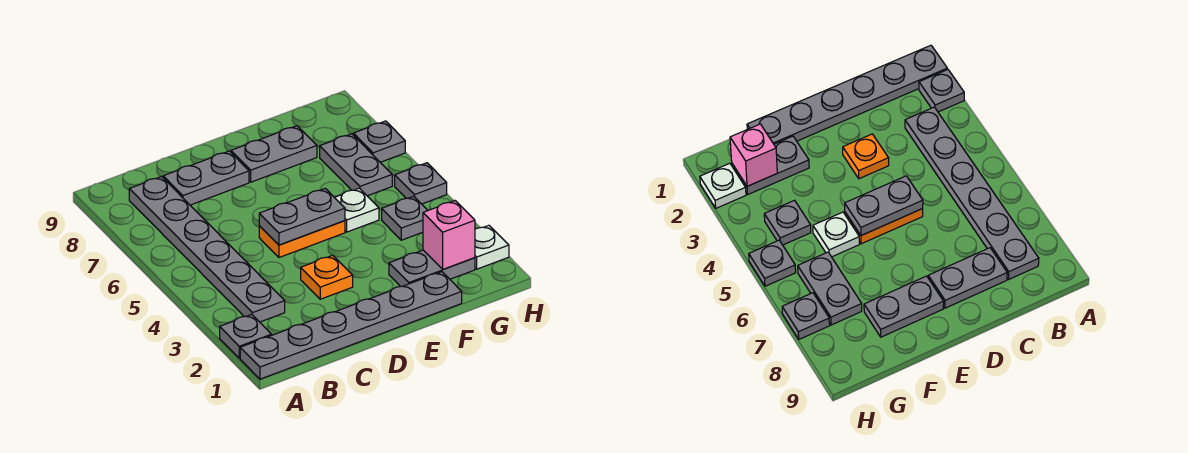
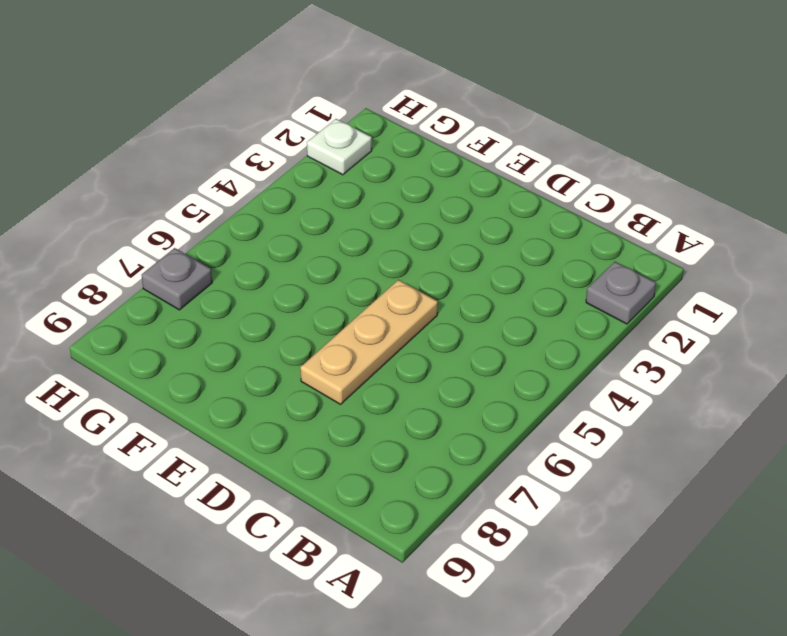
tan 1x3 plate [300,280,438,404] -> orange 1x2 plate [259,221,345,257]
none -> grey 1x6 plate [240,272,462,379]
none -> grey 1x6 plate [129,176,285,322]
none -> grey 1x2 plate [163,151,249,205]

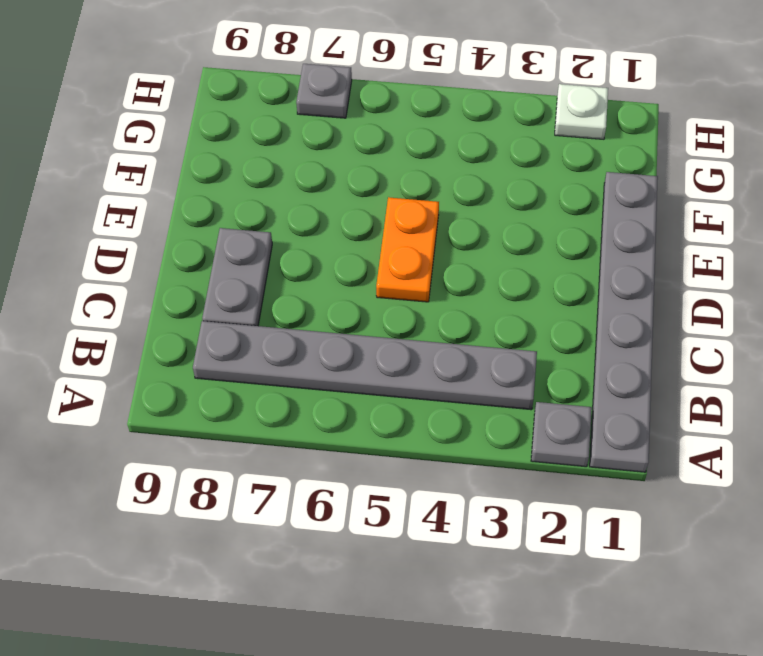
none -> orange 1x1 plate [301,255,353,299]
none -> grey 1x2 plate [231,126,317,182]
none -> grey 1x2 plate [389,250,475,287]

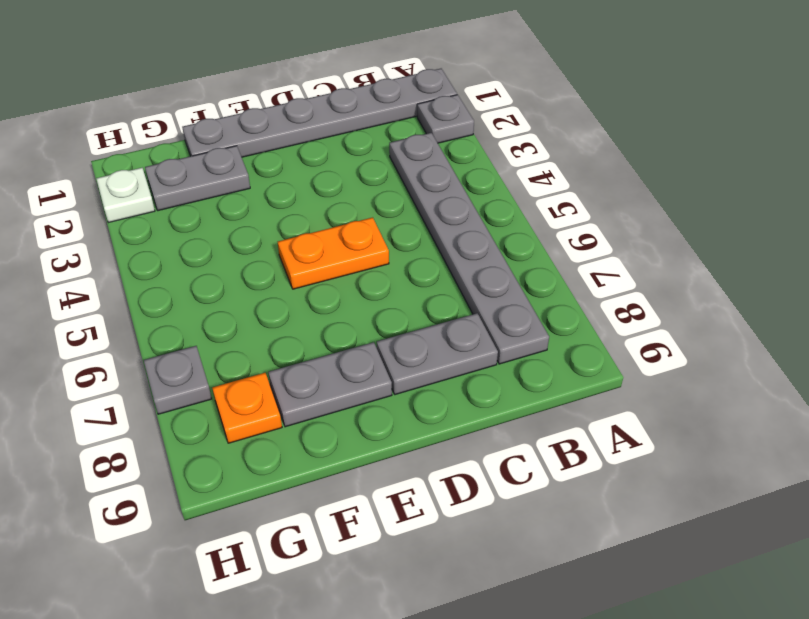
orange 1x1 plate [212,373,282,443] -> orange 1x1 plate moved to [301,255,353,299]
none -> white 1x1 plate [334,188,379,232]
none -> grey 1x1 plate [382,196,428,240]
none -> grey 1x2 plate [320,134,392,196]

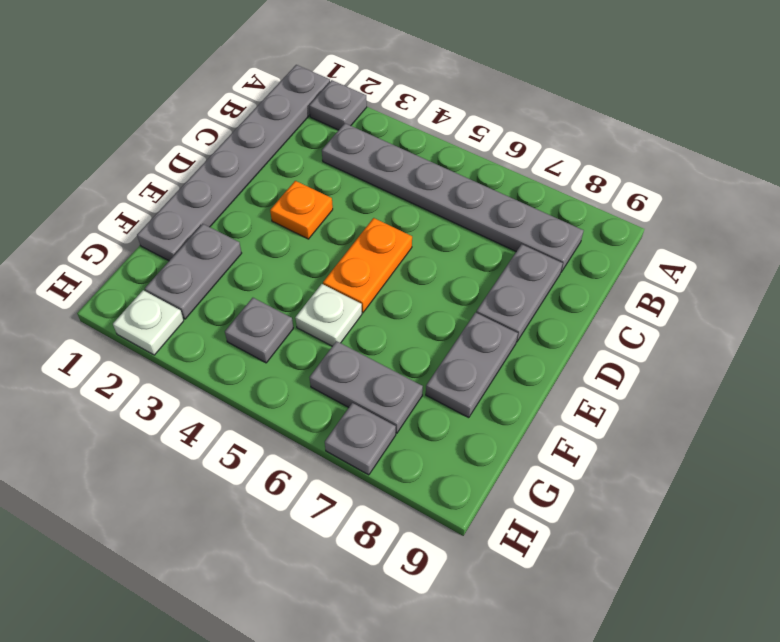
none -> grey 1x1 plate [395,163,447,204]
none -> grey 1x2 plate [259,188,345,245]
none -> pink 1x1 brick [423,201,475,269]

